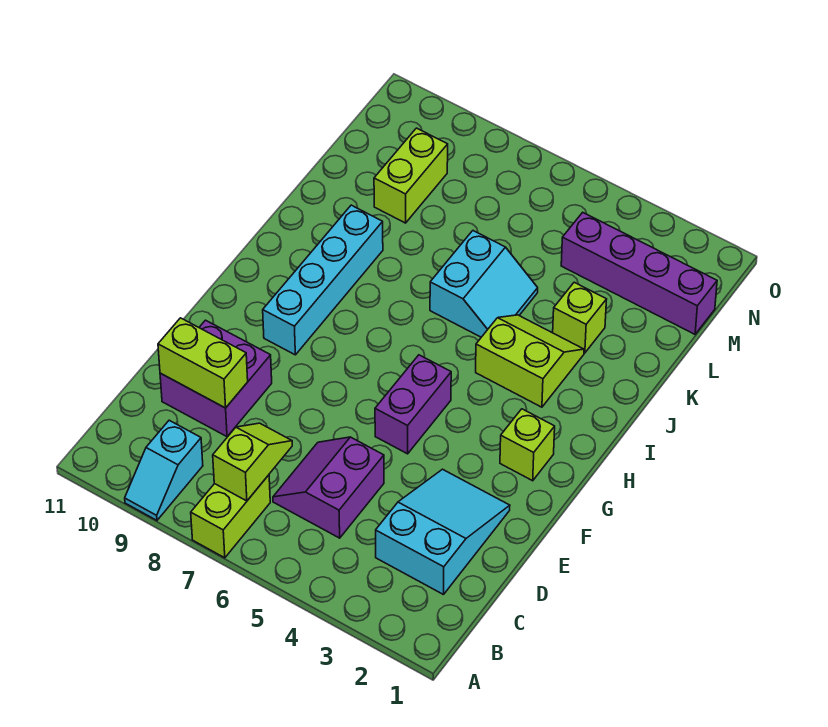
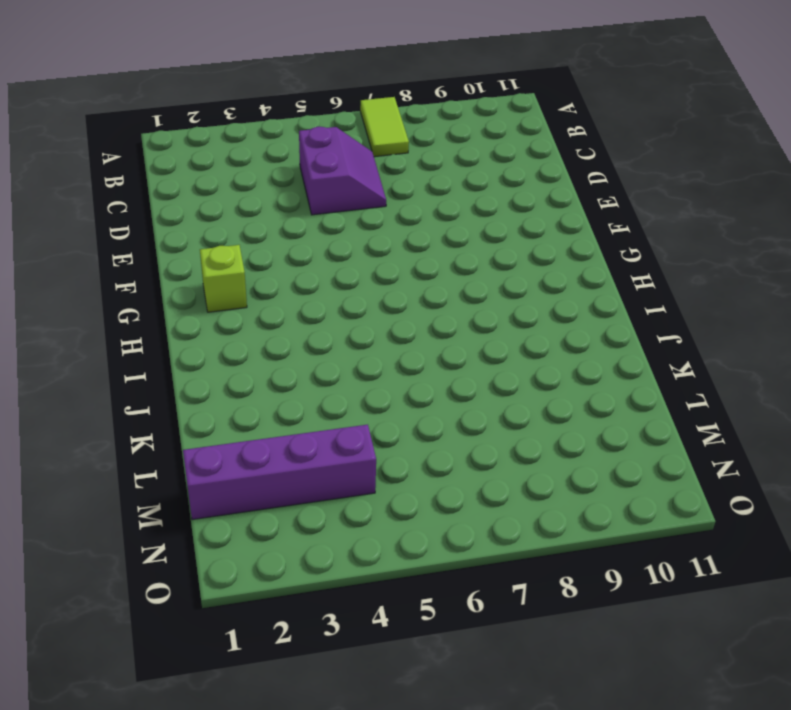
lime 1x2 tile [360,97,409,157] -> lime 1x2 brick [191,475,270,558]
none -> cyan 1x2 slope [125,420,203,520]
none -> cyan 2x3 slope [376,469,510,595]
none -> purple 2x2 brick [160,320,272,437]

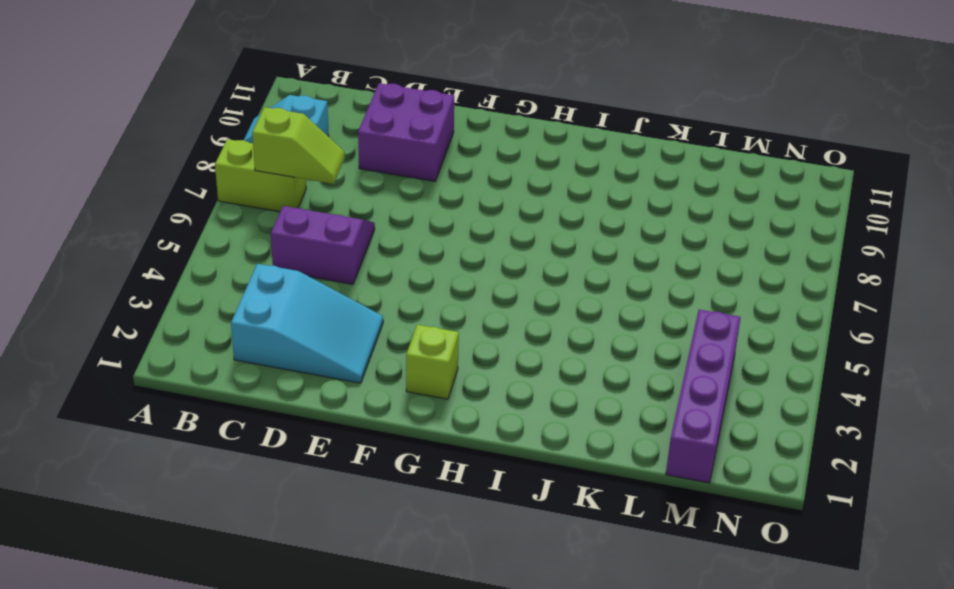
none -> purple 1x2 brick [375,355,451,454]
none -> cyan 1x4 brick [263,205,383,355]
none -> lime 2x2 slope [476,315,584,407]

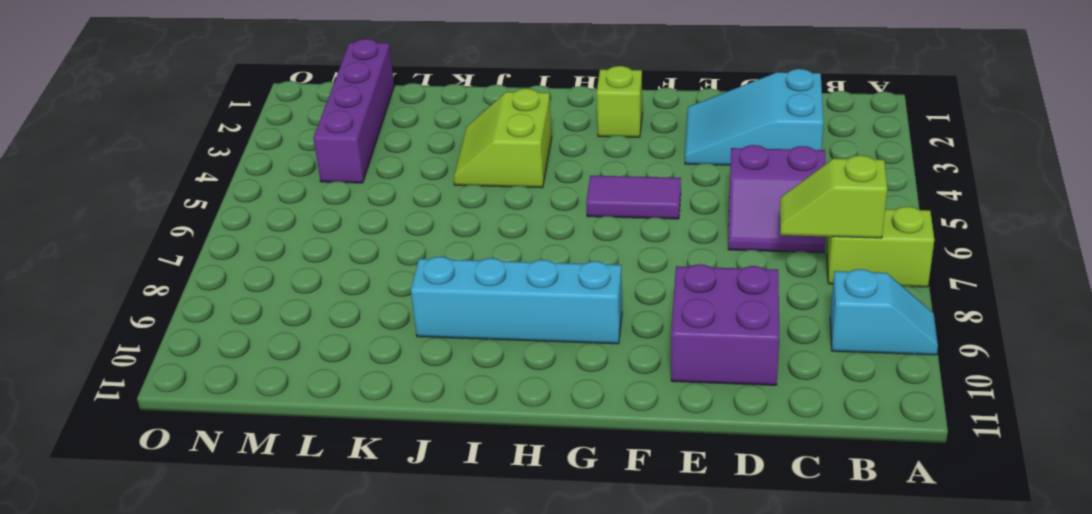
purple 1x2 tile [586,176,681,219] -> purple 1x2 brick [375,355,451,454]
none -> cyan 2x2 slope [430,231,538,337]
none -> lime 1x1 brick [553,282,607,353]
none -> lime 1x2 brick [374,128,448,223]

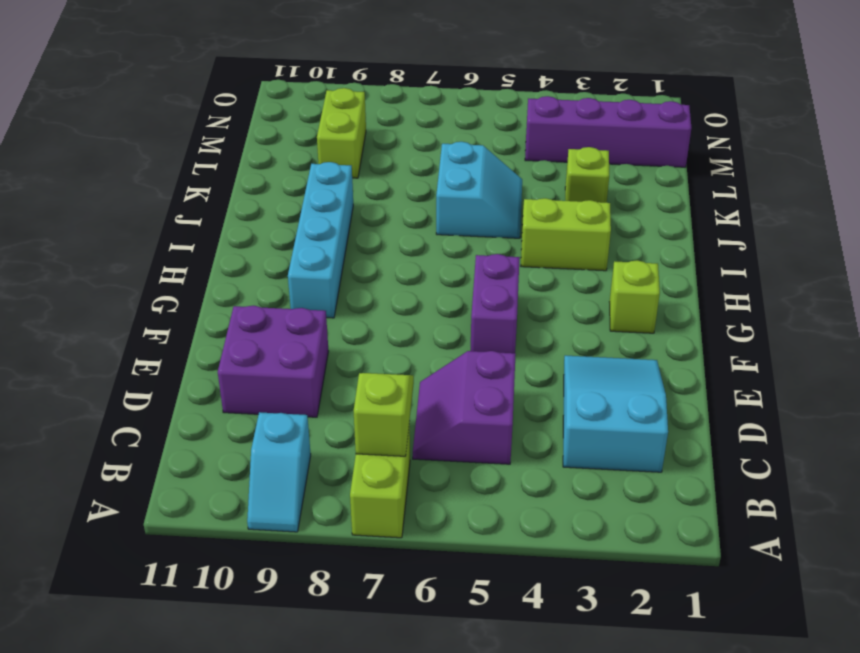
none -> lime 1x2 brick [158,318,248,408]

